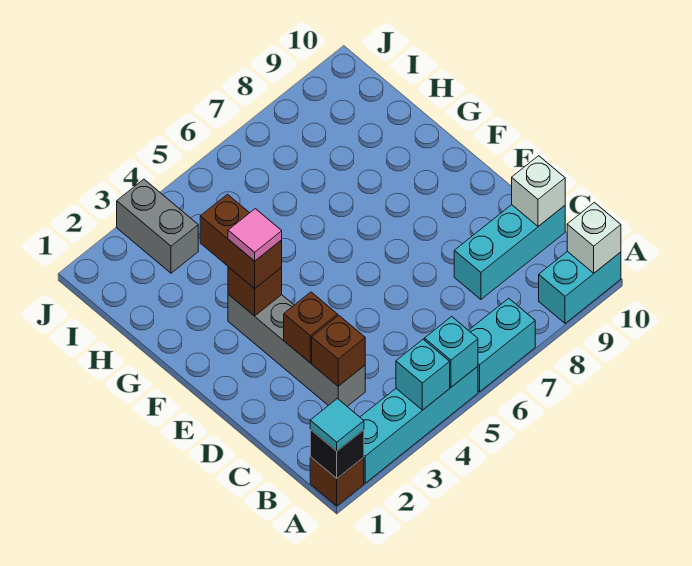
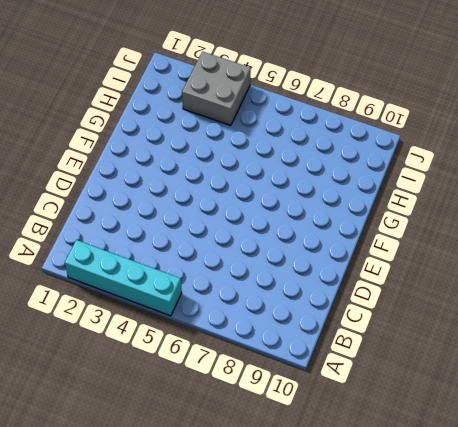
grey 2x2 brick [182,52,251,126] -> grey 1x2 brick [117,179,198,273]
none -> brown 1x1 brick [310,457,364,506]
none -> cyan 1x2 brick [469,298,535,392]
none -> cyan 1x2 brick [539,251,621,323]

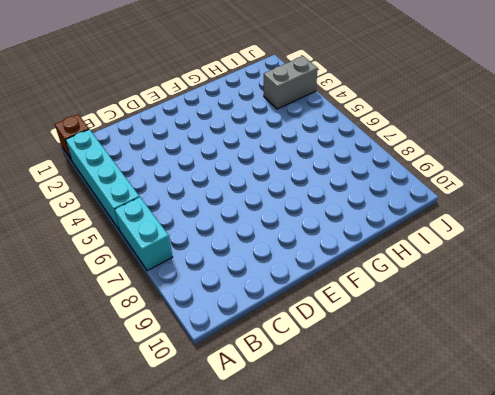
none -> cyan 1x2 brick [539,251,621,323]
none -> grey 1x4 brick [228,294,365,406]
none -> cyan 1x3 brick [454,205,565,299]

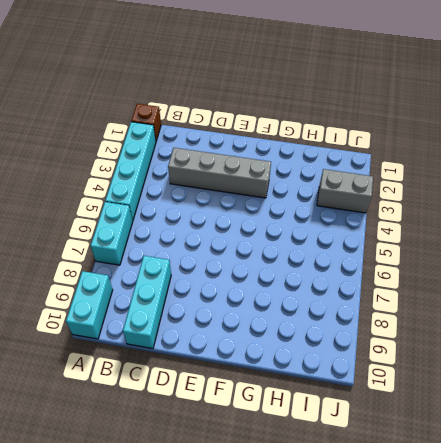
none -> black 1x1 brick [310,429,364,478]
none -> cyan 1x1 brick [396,339,450,410]
none -> cyan 1x1 brick [424,317,478,387]

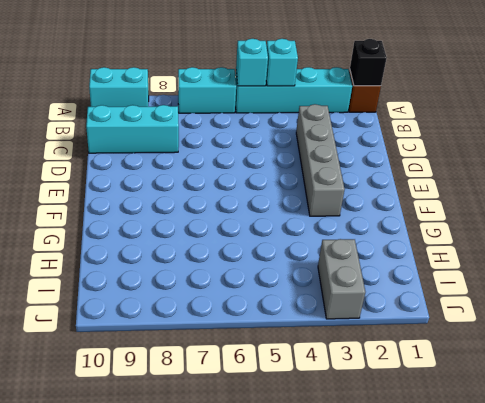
none -> white 1x1 brick [567,202,621,273]
none -> brown 1x1 brick [312,315,365,386]
none -> white 1x1 brick [512,156,565,226]

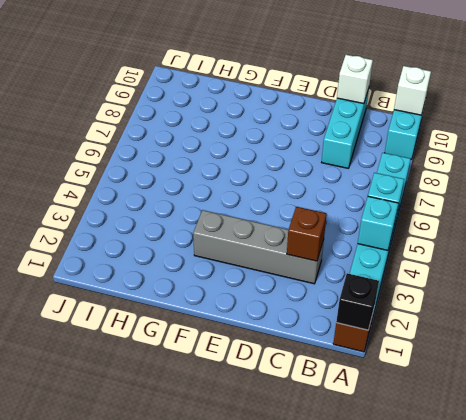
none -> grey 1x2 brick [117,179,198,273]
none -> brown 1x1 brick [284,292,338,363]
none -> brown 1x1 brick [228,267,282,316]

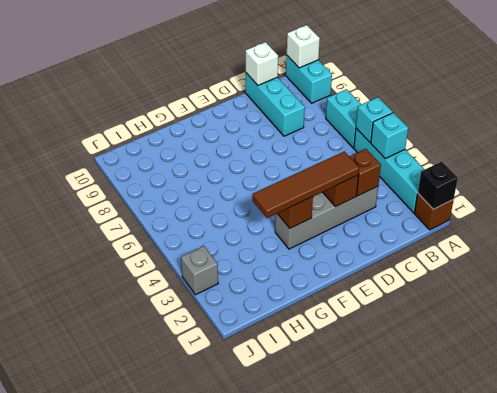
brown 1x4 tile [253,151,359,218] -> brown 1x2 brick [200,194,282,289]
grey 1x1 brick [181,246,218,295] -> grey 1x2 brick [117,179,198,273]
none -> cyan 1x1 tile [310,399,364,451]
none -> pink 1x1 tile [228,209,282,261]

